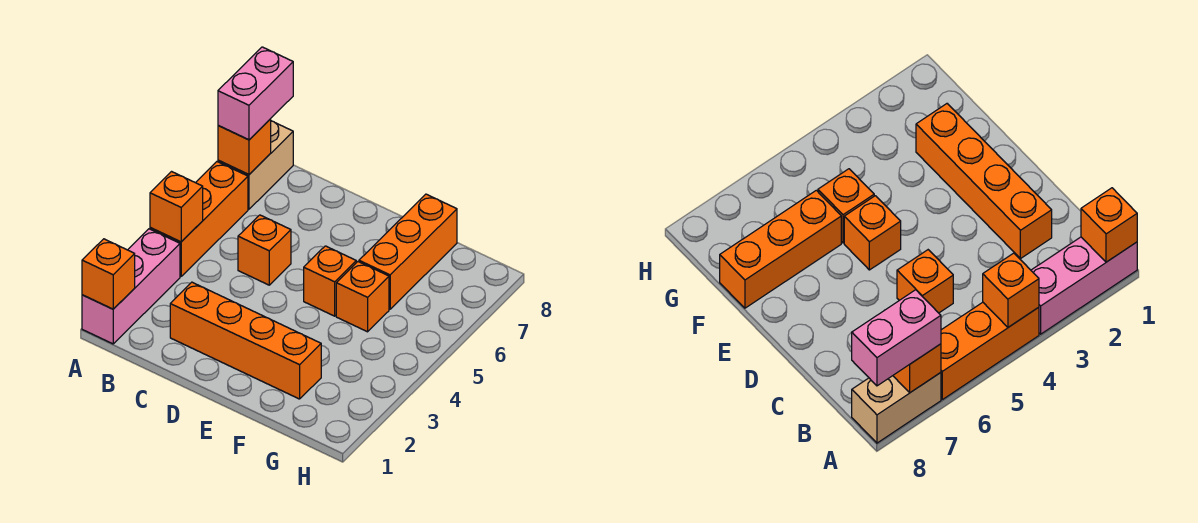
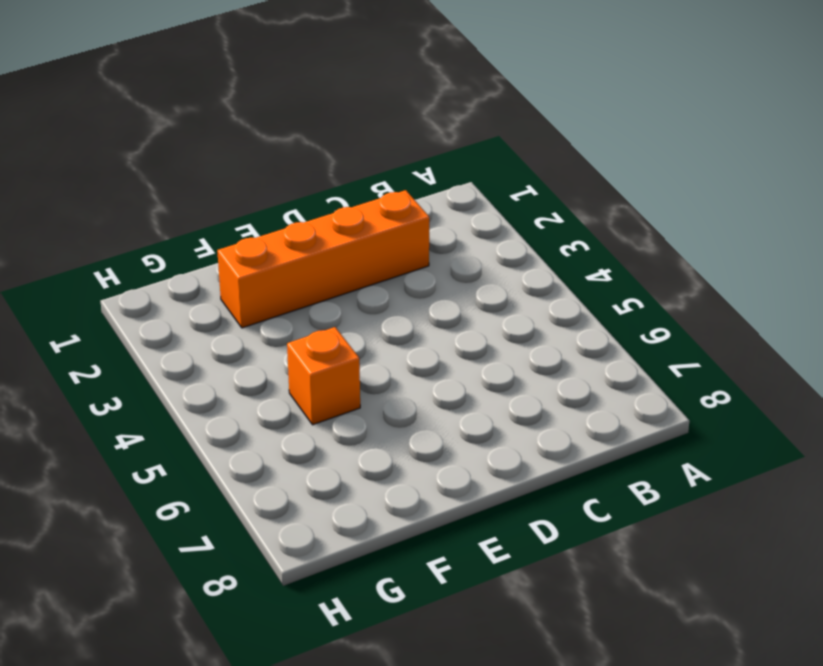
none -> pink 1x3 brick [82,229,180,344]
none -> orange 1x3 brick [150,162,248,276]
none -> tan 1x2 brick [218,121,293,209]

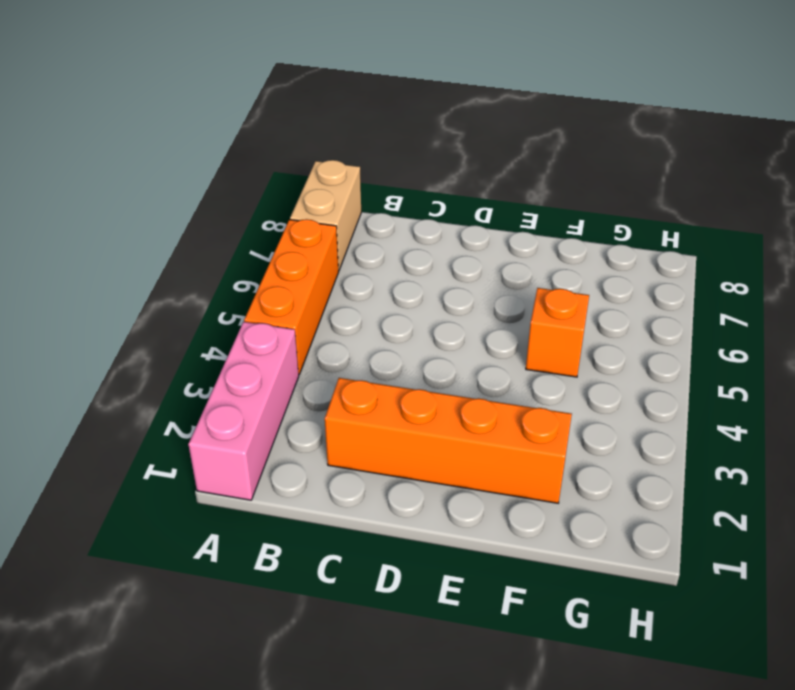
none -> orange 1x1 brick [238,215,291,285]
none -> orange 1x1 brick [304,246,356,316]
none -> orange 1x3 brick [359,194,457,309]

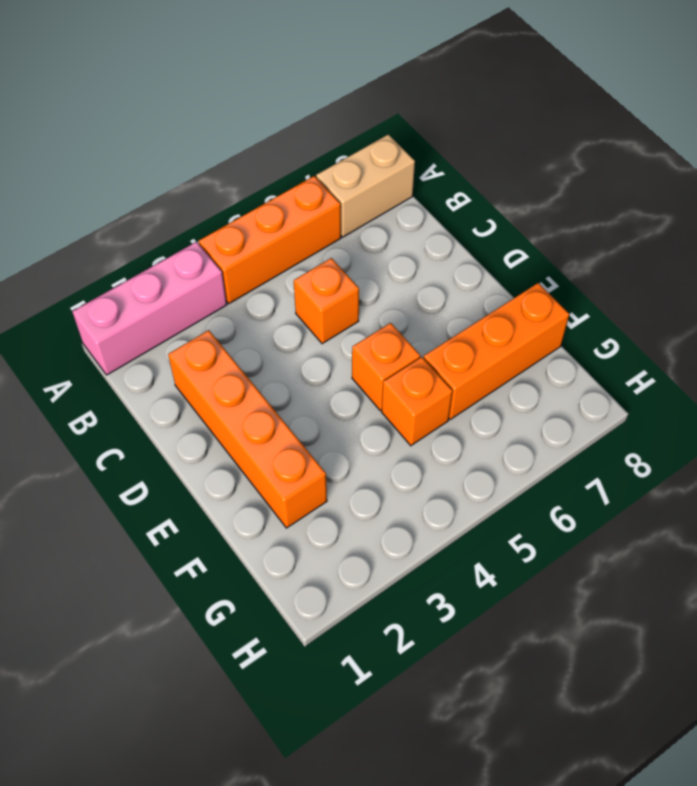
none -> orange 1x1 brick [82,239,135,309]
none -> orange 1x1 brick [150,172,203,242]
none -> orange 1x1 brick [218,119,271,175]

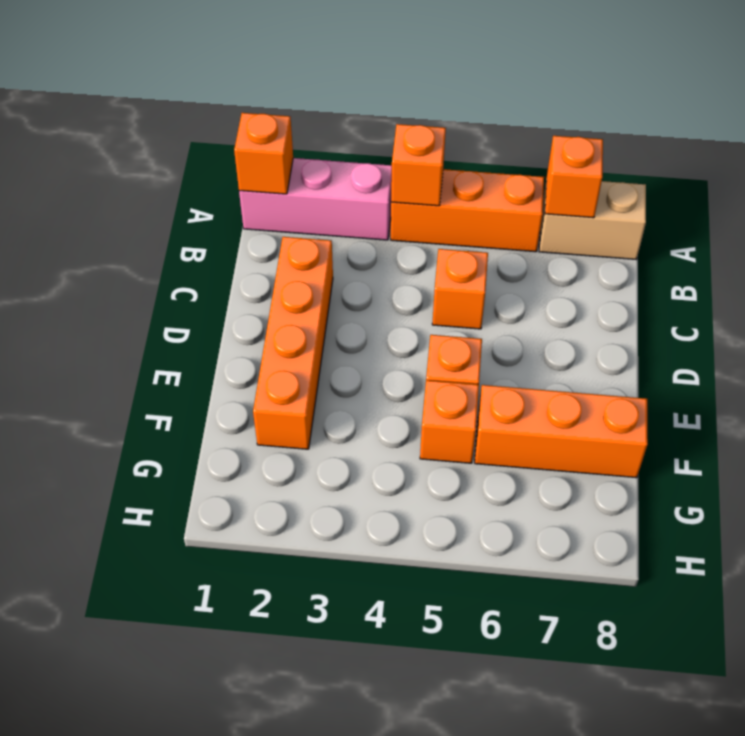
none -> pink 1x2 brick [218,47,293,140]

